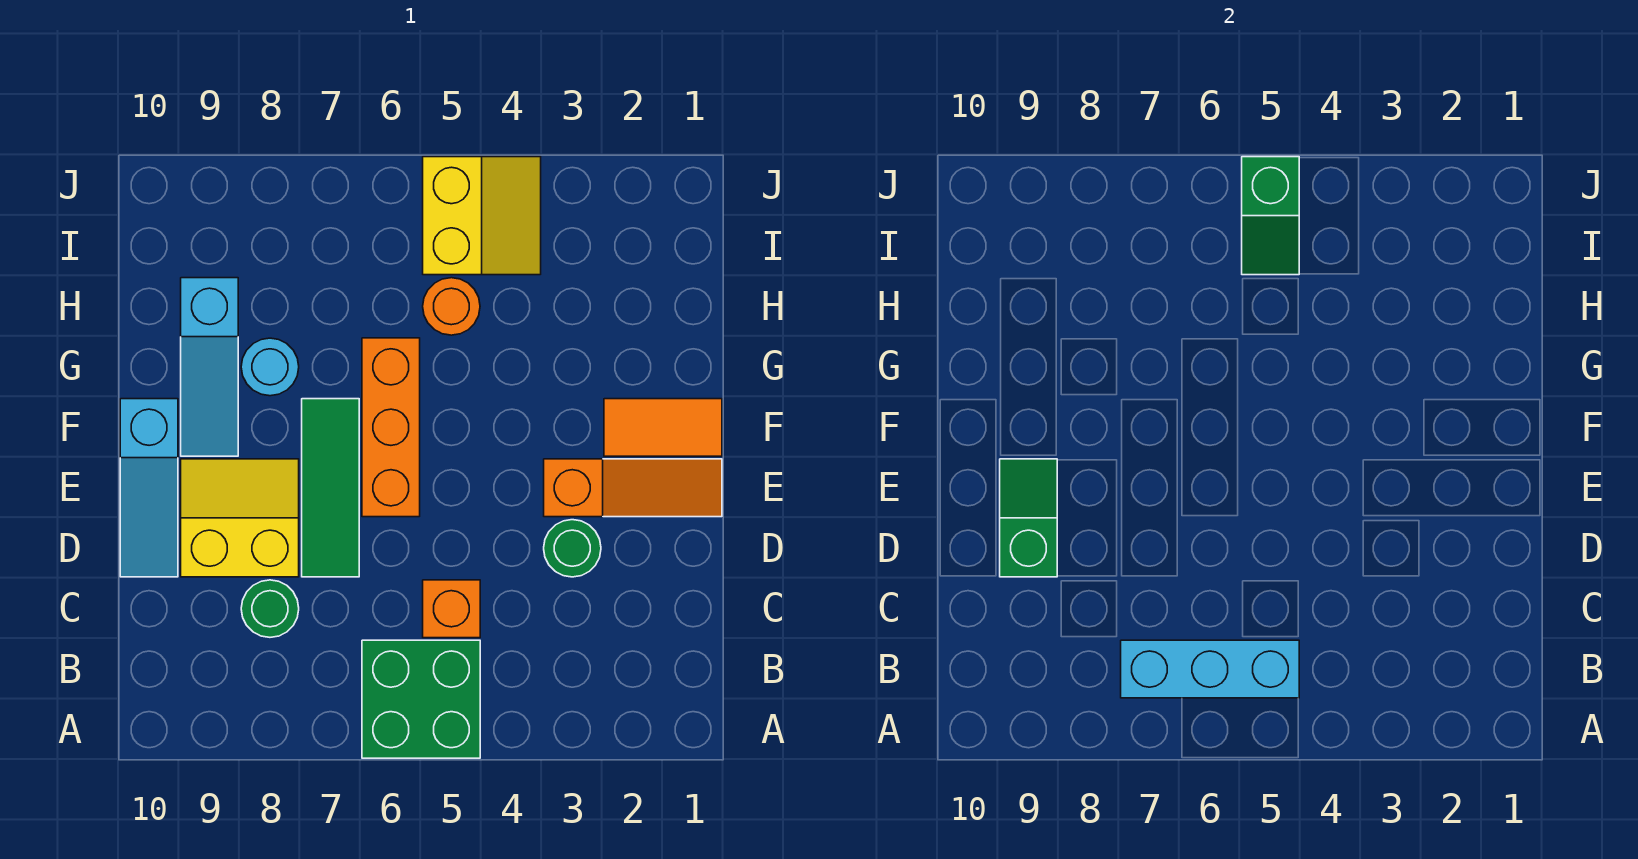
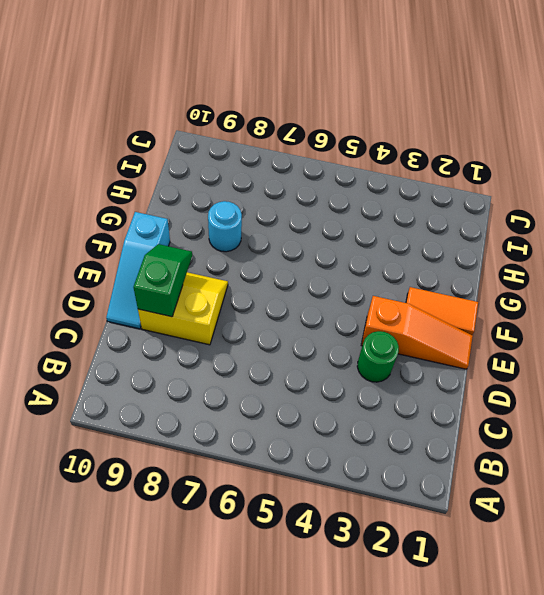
none -> green 2x2 brick [362,640,480,758]
none -> orange 1x1 brick [423,580,480,638]
none -> green 1x1 round brick [241,580,299,637]

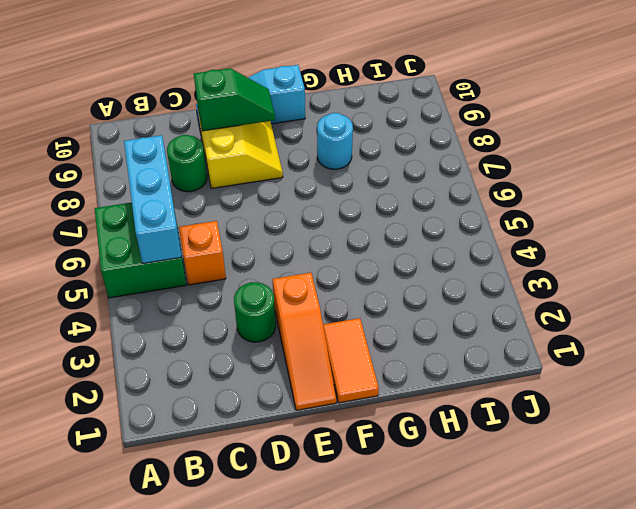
none -> green 1x3 tile [302,399,359,577]
none -> orange 1x3 brick [362,338,420,517]
none -> cyan 1x3 slope [181,278,238,456]

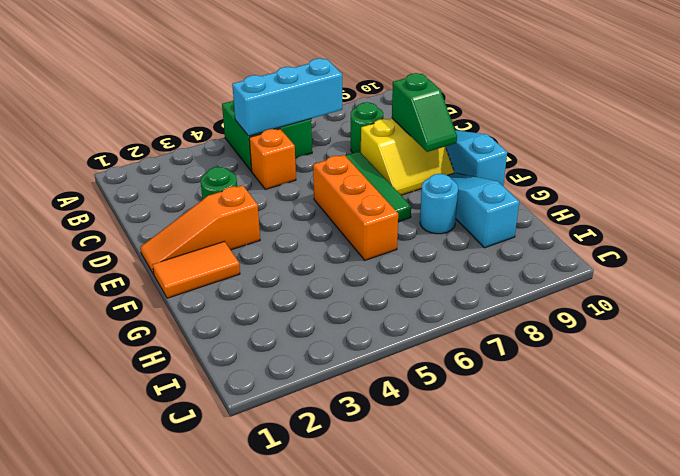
none -> orange 1x1 round brick [423,278,480,335]
none -> yellow 2x2 slope [423,157,541,275]
none -> green 1x2 slope [1242,157,1299,275]

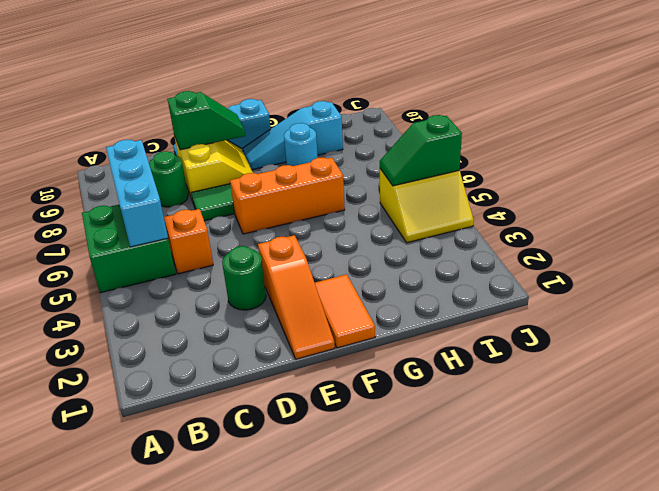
none -> orange 1x1 round brick [423,278,480,335]

